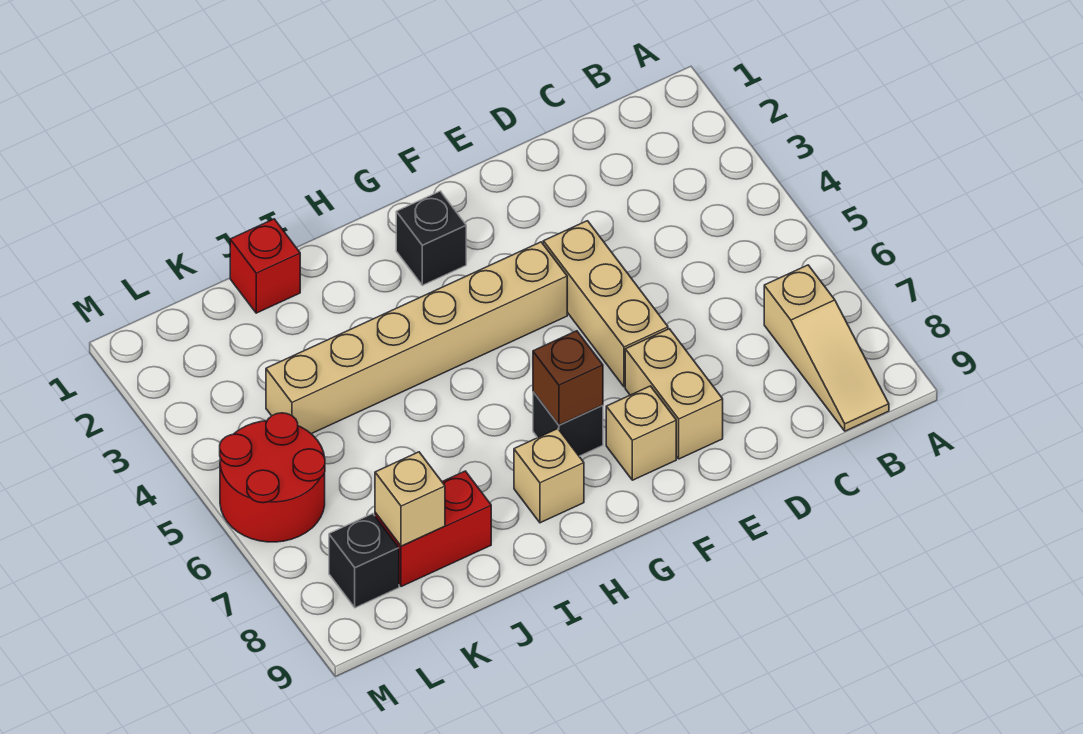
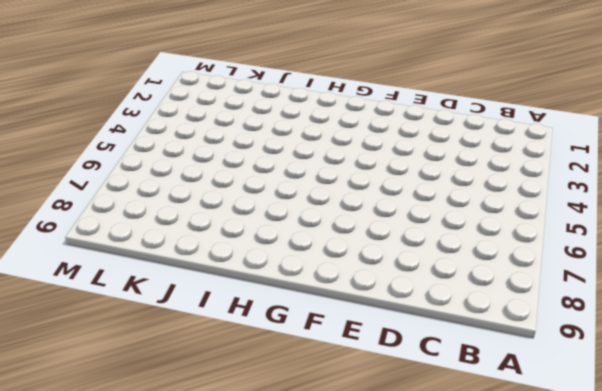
none -> tan 1x3 slope [764,265,889,431]
none -> tan 1x3 brick [543,221,668,387]
none -> tan 1x2 brick [625,329,723,459]

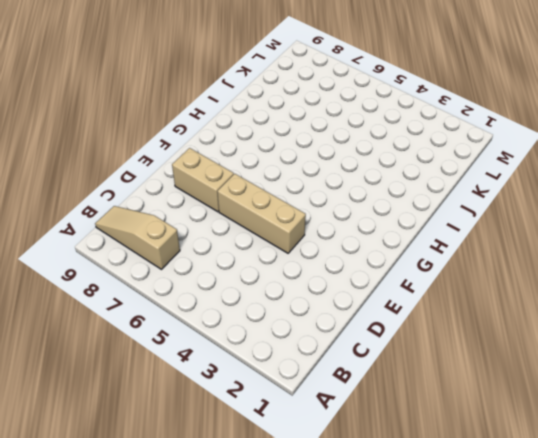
none -> tan 1x6 brick [266,242,567,434]
none -> tan 1x1 brick [606,386,676,480]
none -> black 1x1 brick [396,191,466,285]

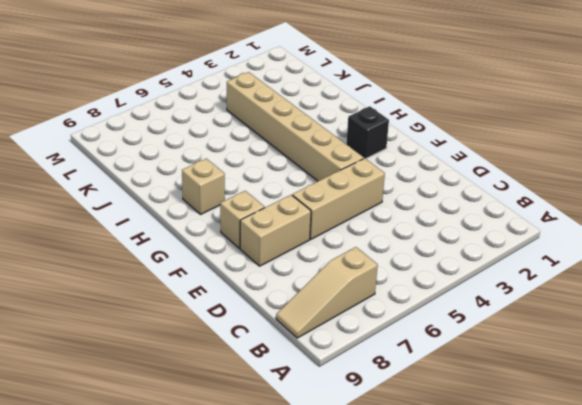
none -> black 1x1 brick [533,392,603,456]
none -> red 1x1 brick [230,219,300,313]
none -> red 1x2 brick [375,471,491,587]

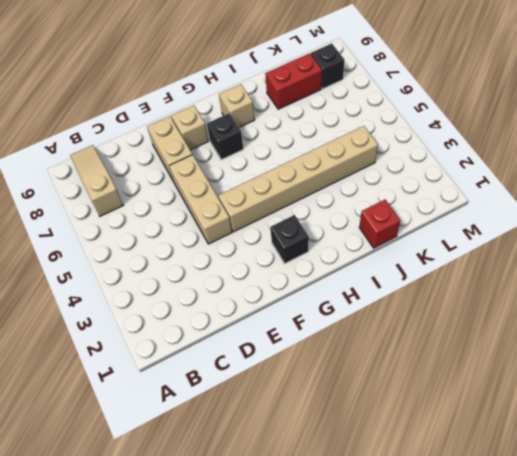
none -> red 2x2 round brick [220,413,325,542]
none -> brown 1x1 brick [533,331,603,425]
none -> tan 1x1 brick [375,452,445,546]

